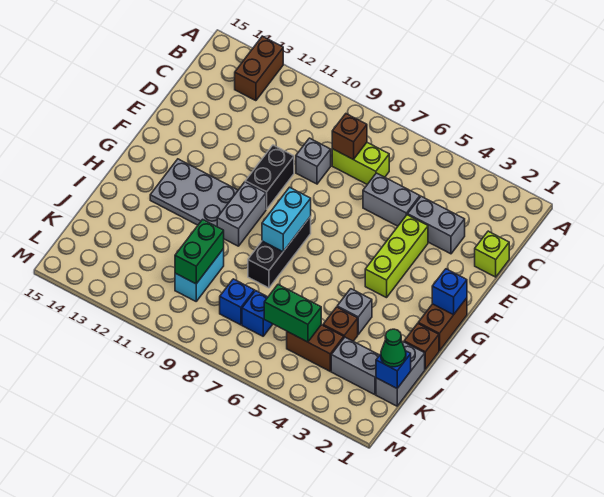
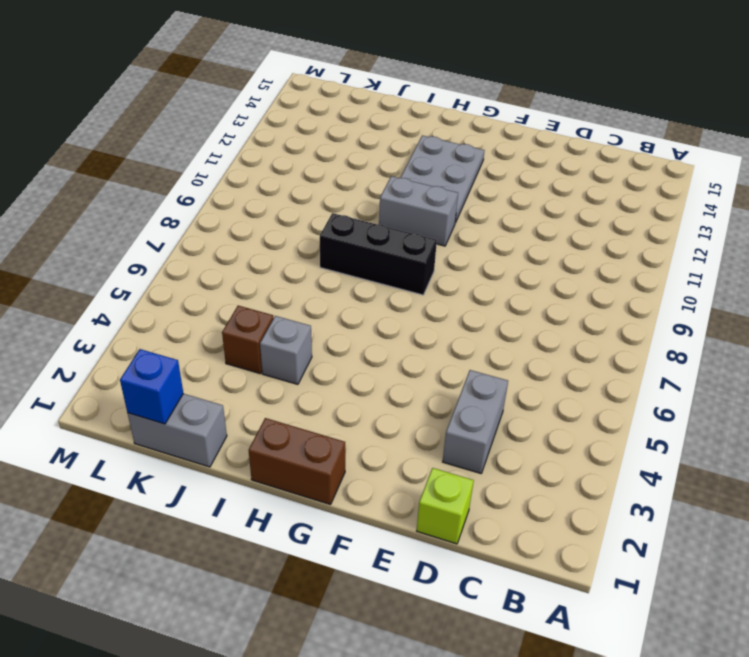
none -> brown 1x2 brick [235,36,283,101]
none -> lime 1x2 brick [332,143,389,184]
none -> grey 1x2 brick [363,173,420,226]

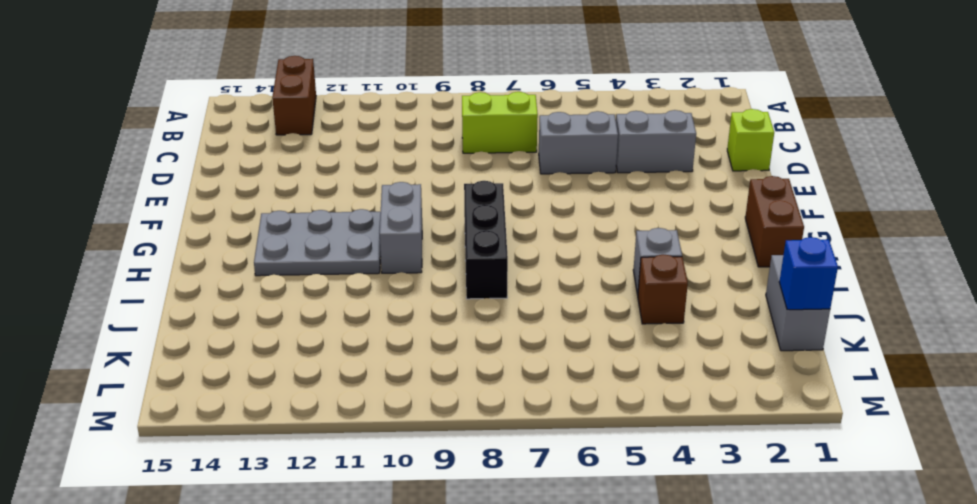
none -> grey 1x1 brick [296,138,331,184]
none -> lime 1x3 brick [365,215,428,298]
none -> black 1x2 brick [245,145,294,209]

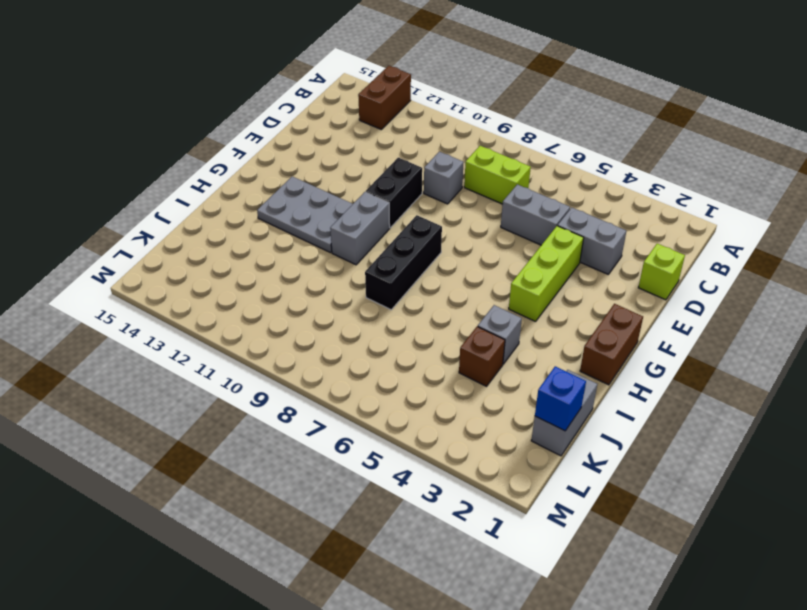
none -> brown 1x1 brick [404,324,439,369]
none -> cyan 1x2 brick [175,249,224,301]
none -> grey 1x2 brick [331,337,379,395]

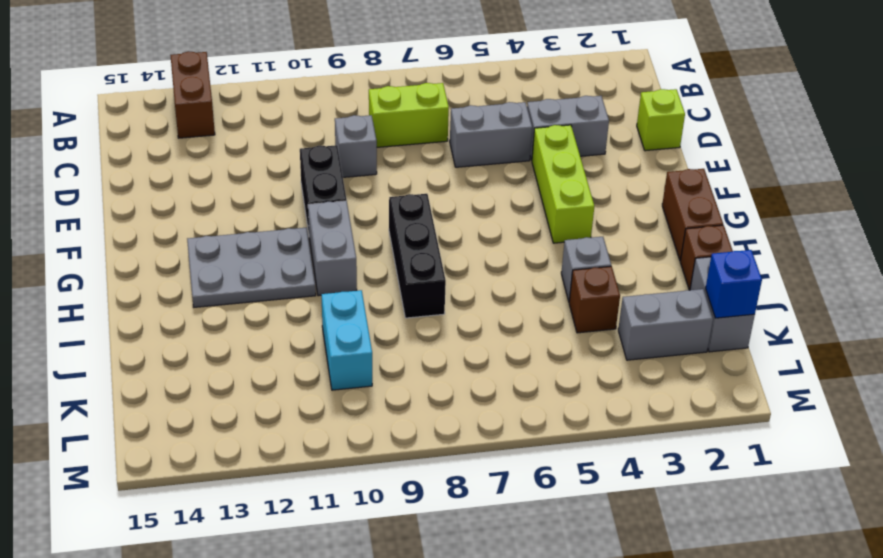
none -> brown 1x2 brick [287,325,344,371]
none -> blue 1x1 brick [242,291,273,336]
none -> blue 1x1 brick [220,279,254,325]

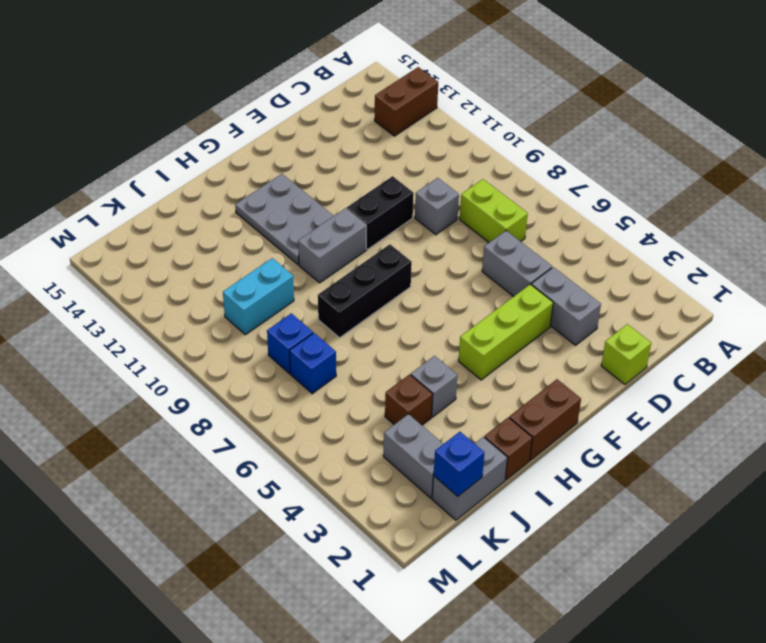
none -> brown 1x2 brick [287,325,344,371]
none -> brown 1x1 brick [332,114,367,160]
none -> blue 1x1 brick [432,269,467,315]

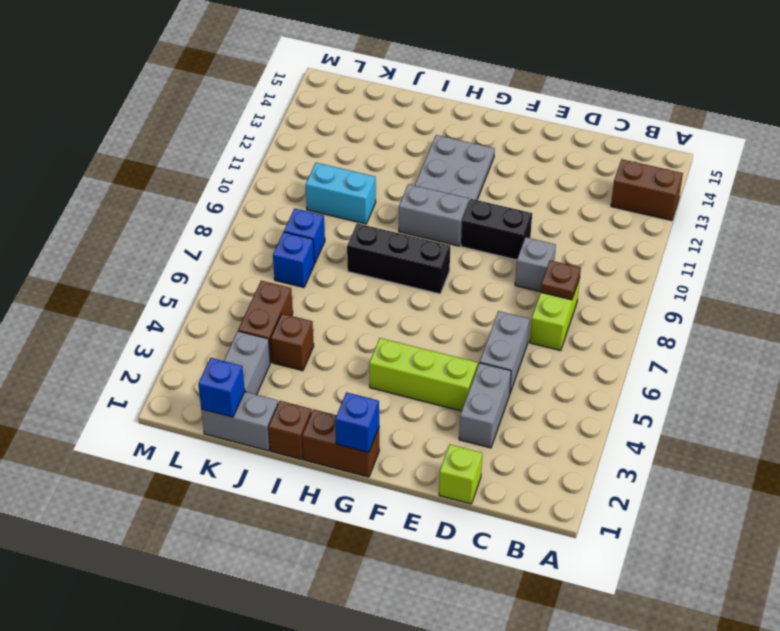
brown 1x1 plate [541,260,581,300] -> brown 1x1 brick [332,114,367,160]
none -> grey 1x1 brick [337,289,372,334]
none -> cyan 1x2 brick [262,187,311,252]
none -> green 1x2 brick [175,219,224,284]

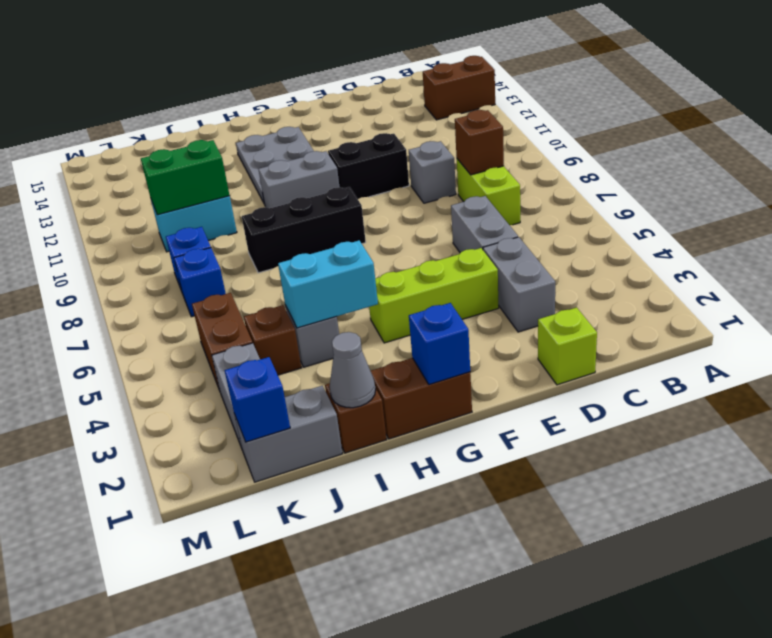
cyan 1x2 brick [278,240,378,328] -> cyan 1x2 brick moved to [262,187,311,252]
grey 1x1 cone [330,332,376,408] -> none
none -> green 1x2 brick [264,285,321,342]
none -> green 1x1 cone [381,329,406,367]

